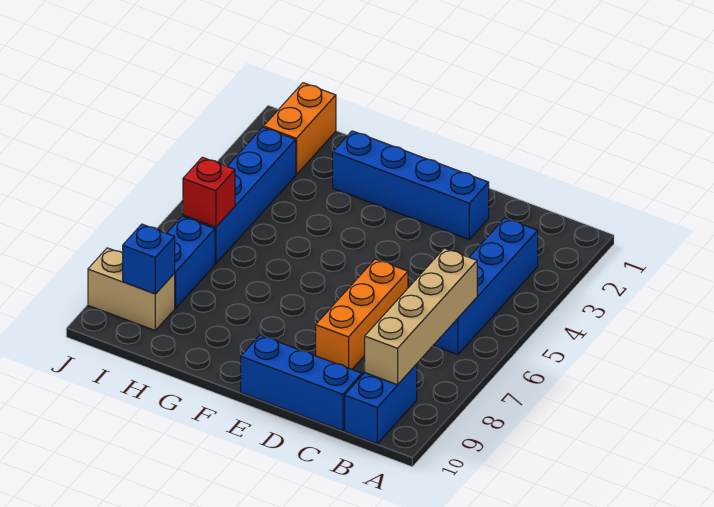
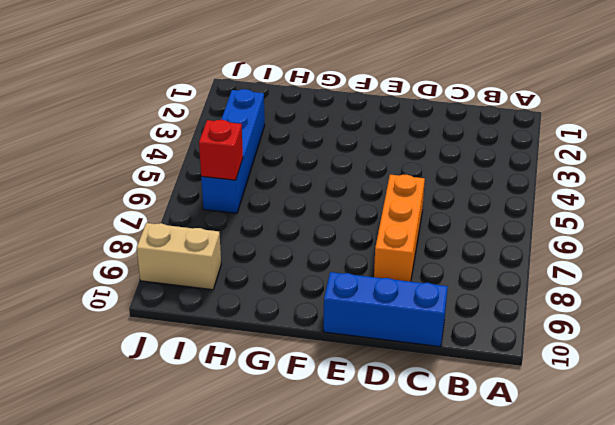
none -> blue 1x4 brick [433,218,538,355]
none -> blue 1x2 brick [345,364,417,444]
none -> blue 1x4 brick [333,131,489,239]

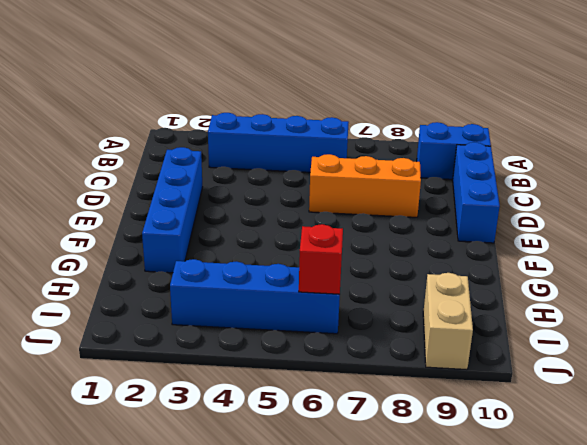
none -> orange 1x2 brick [264,83,336,175]
none -> blue 1x2 brick [167,216,215,308]
none -> tan 1x4 brick [365,248,477,385]

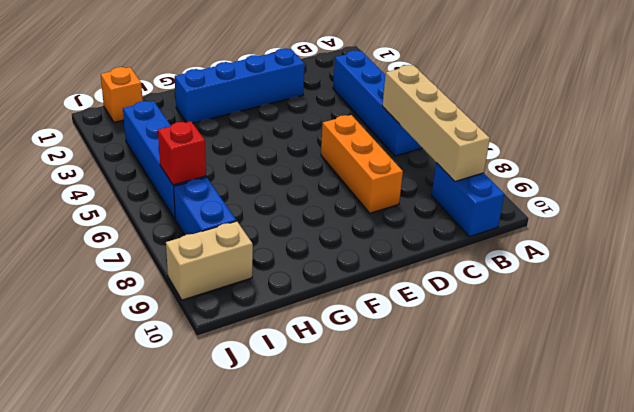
orange 1x1 brick [101,67,143,122] -> orange 1x2 brick [264,83,336,175]
none -> blue 1x3 brick [241,335,362,431]
none -> blue 1x1 brick [123,224,175,294]

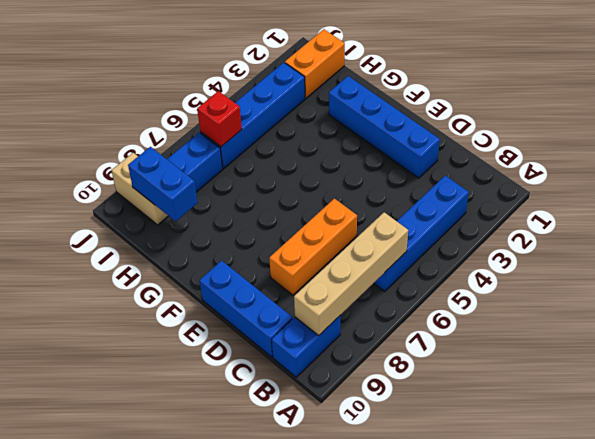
blue 1x2 brick [128,147,198,221] -> blue 1x1 brick [123,224,175,294]

